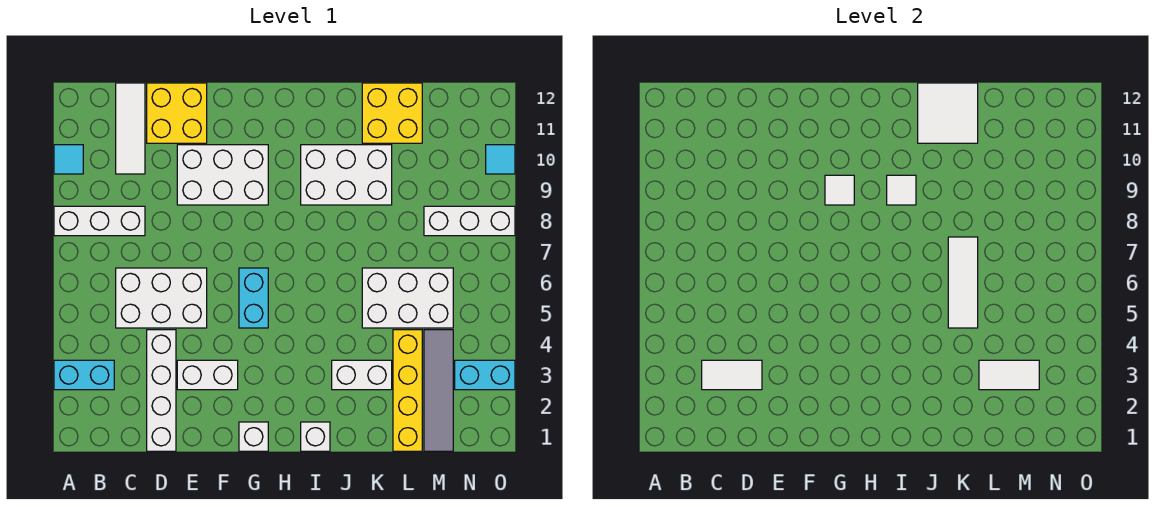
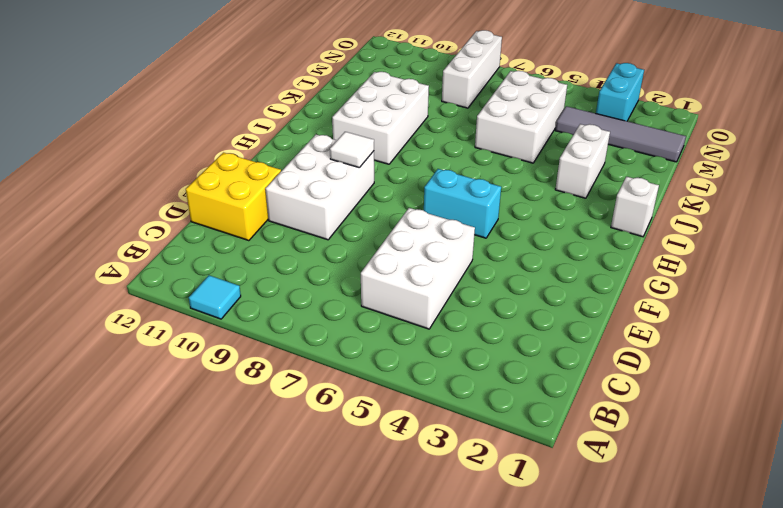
none -> cyan 1x2 brick [54,360,114,390]
none -> white 1x3 brick [54,206,145,236]
none -> white 1x3 tile [116,83,145,174]

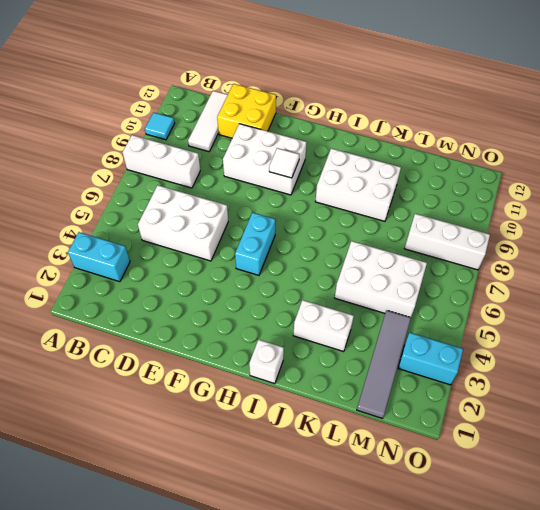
none -> white 1x4 brick [147,330,176,451]
none -> white 1x2 brick [177,360,238,390]
none -> white 1x1 brick [239,422,268,451]

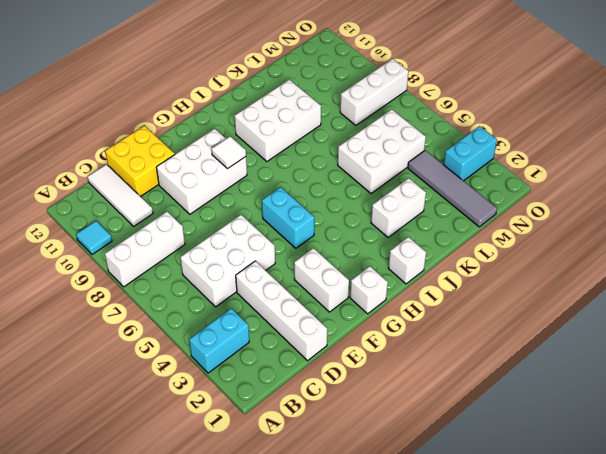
white 1x2 brick [294,248,349,312] -> white 1x2 brick turned to [177,360,238,390]
none -> yellow 2x2 brick [362,83,422,143]
none -> yellow 1x4 brick [393,330,422,451]
none -> cyan 1x1 tile [486,145,515,174]

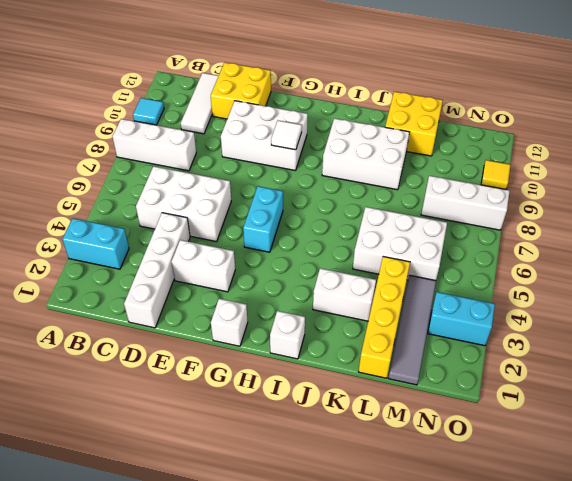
yellow 1x1 tile [481,160,510,189] -> cyan 1x1 tile [486,145,515,174]
none -> white 1x2 tile [702,360,762,390]
none -> white 1x1 tile [887,175,916,205]
none -> white 2x2 tile [918,83,978,143]

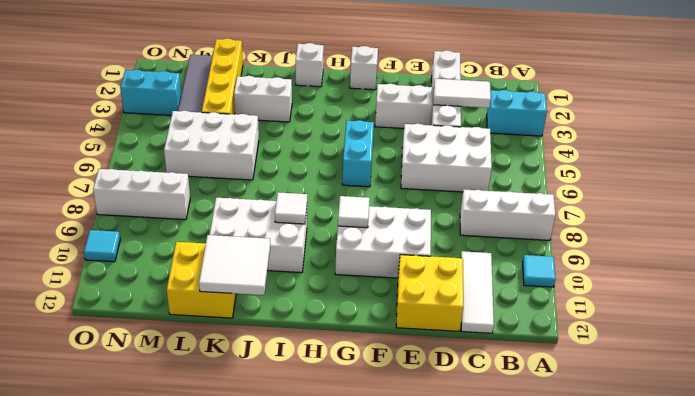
none -> white 1x3 tile [948,237,978,328]
none -> white 1x2 tile [979,360,1039,390]

